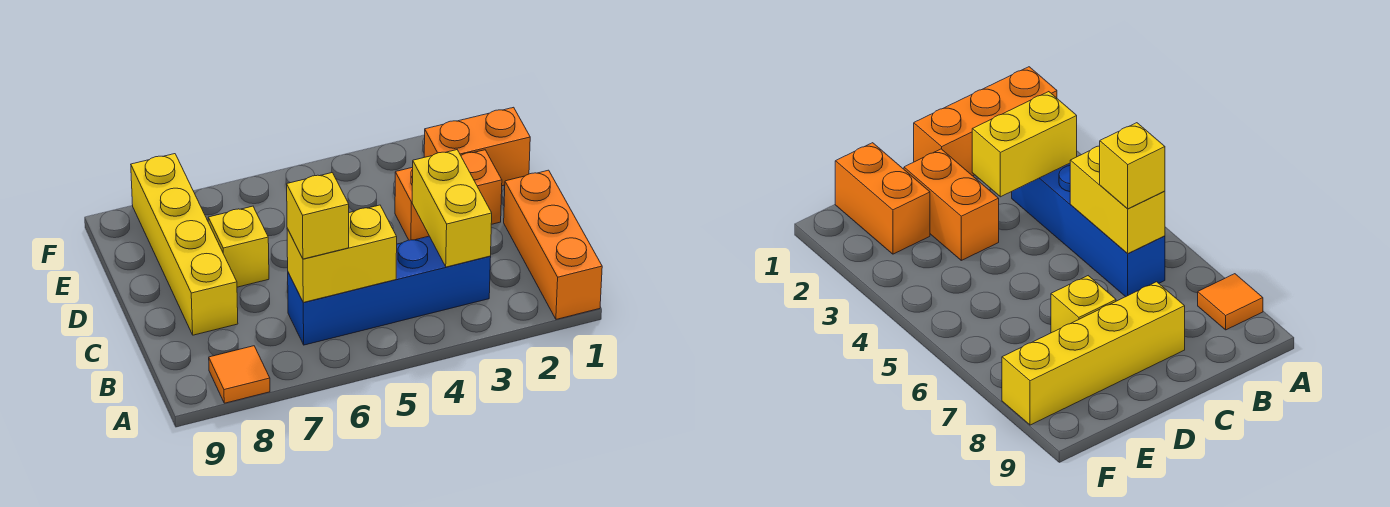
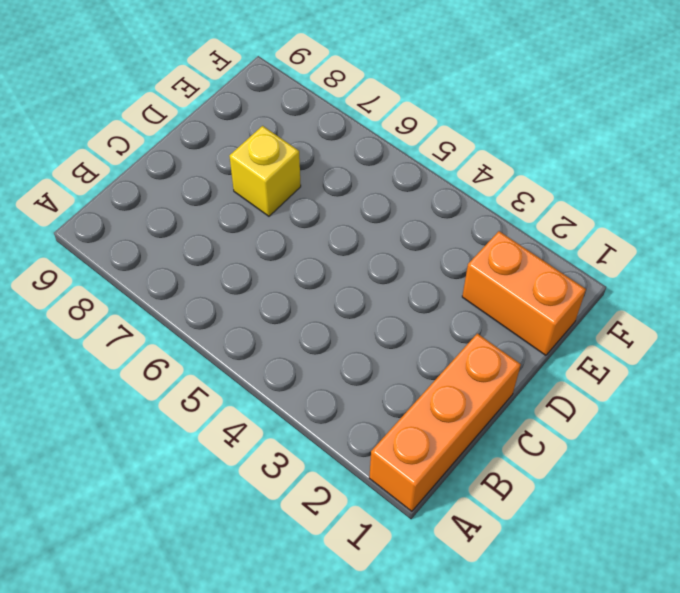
none -> orange 1x1 tile [209,346,270,403]
none -> blue 1x4 brick [288,236,491,345]

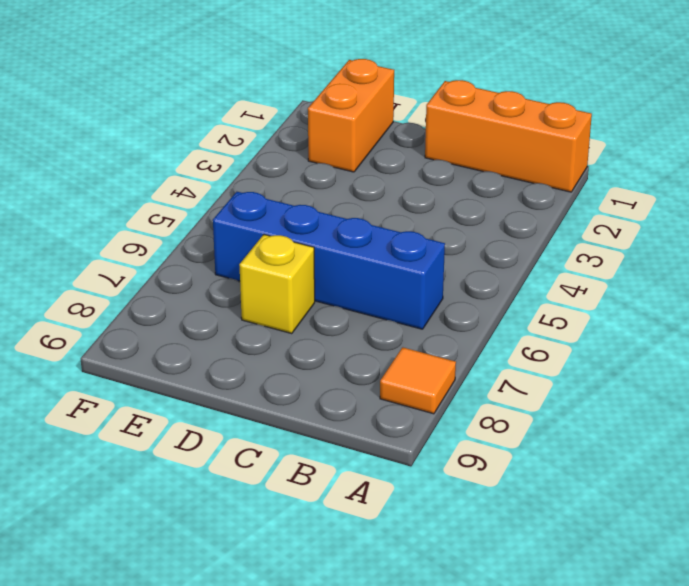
blue 1x4 brick [213,192,445,329] -> blue 1x4 brick turned to [288,236,491,345]
none -> yellow 1x4 brick [131,154,238,335]
none -> orange 1x2 brick [395,150,502,240]

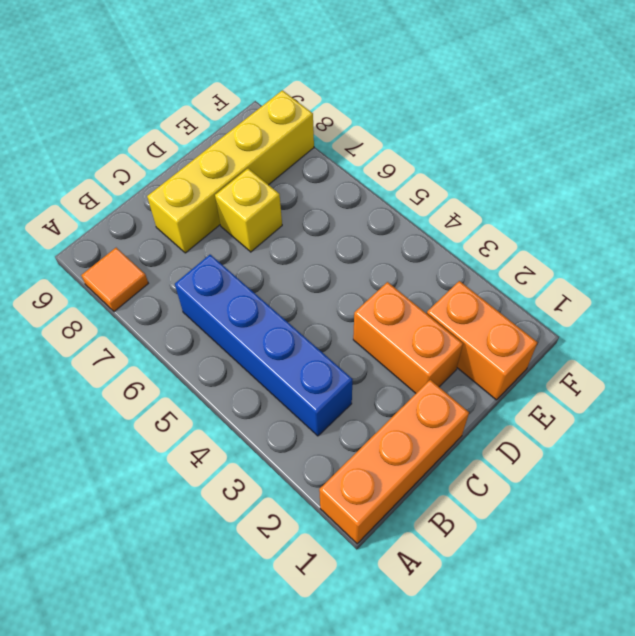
none -> yellow 1x2 brick [412,150,492,267]
none -> yellow 1x2 brick [287,205,397,302]

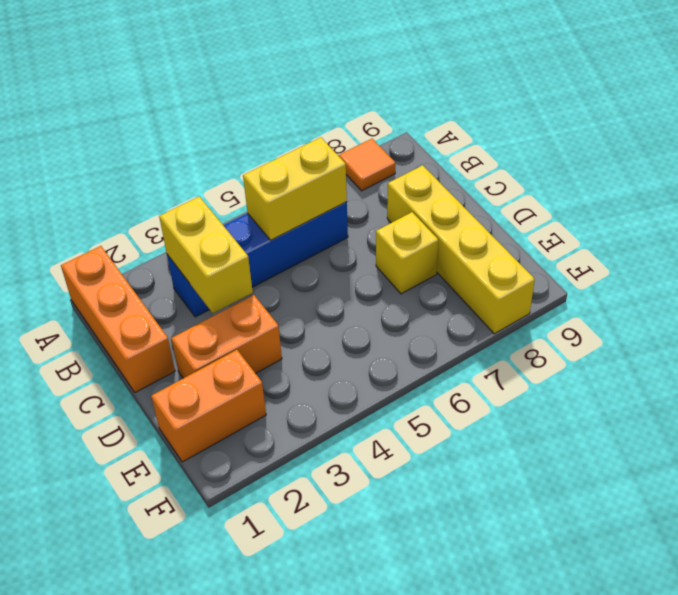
none -> yellow 1x1 brick [287,173,349,259]

